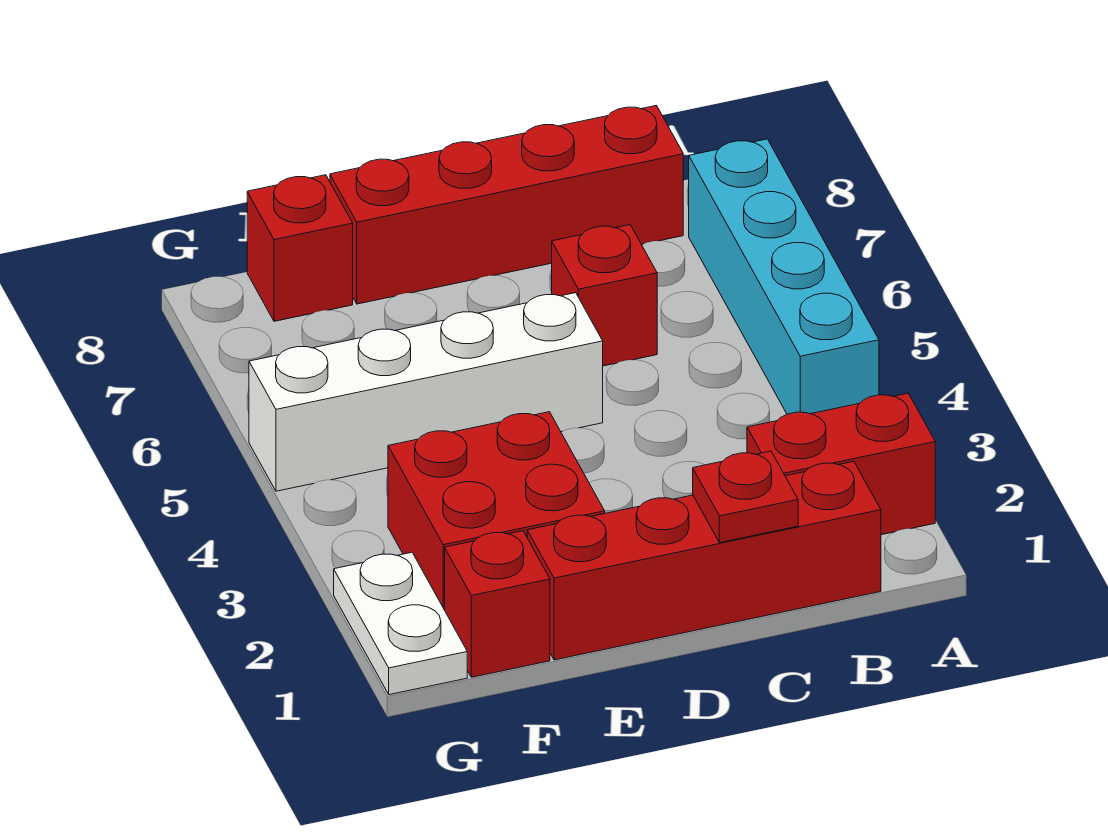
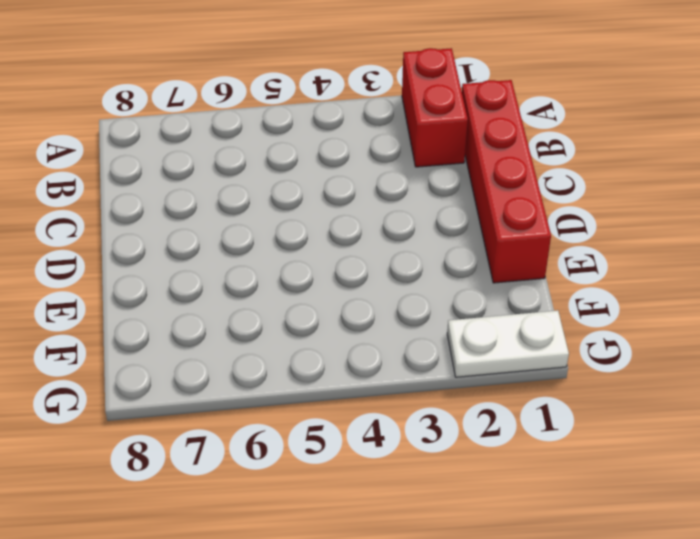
none -> cyan 1x4 brick [689,139,879,414]
none -> red 1x4 brick [330,106,683,304]

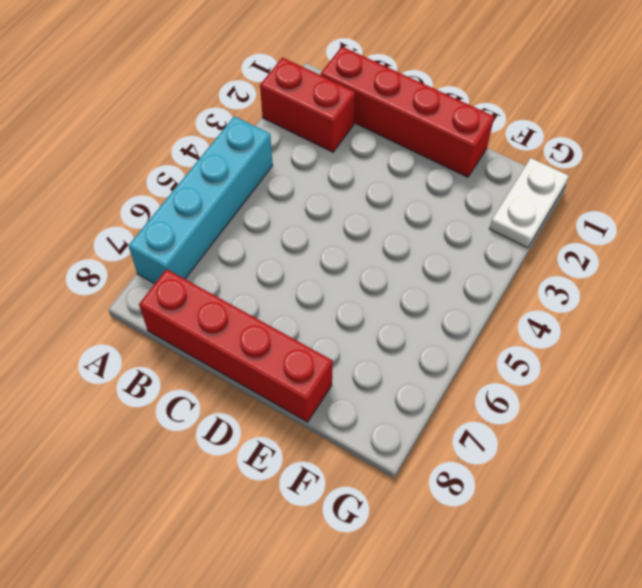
none -> red 1x1 brick [552,225,657,366]
none -> white 1x4 brick [249,293,603,491]

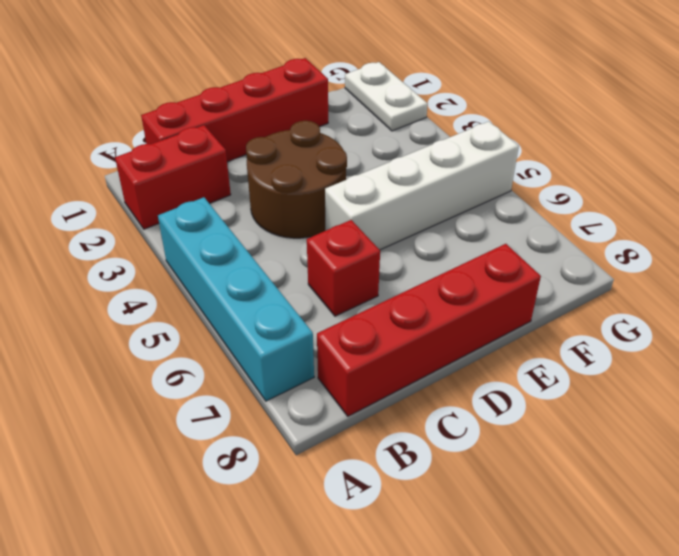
brown 2x2 round brick [246,121,347,238] -> none
none -> red 2x2 brick [388,412,605,610]
none -> red 1x1 brick [445,531,550,677]

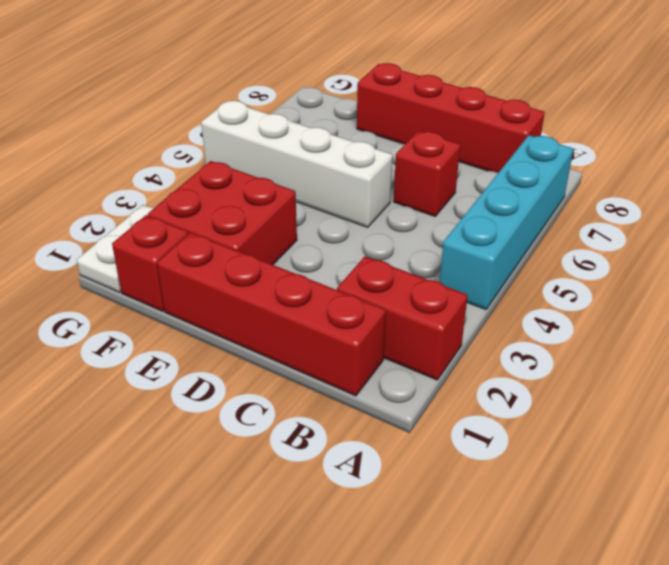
none -> red 1x1 brick [247,175,353,321]
none -> red 1x1 plate [693,451,798,543]

